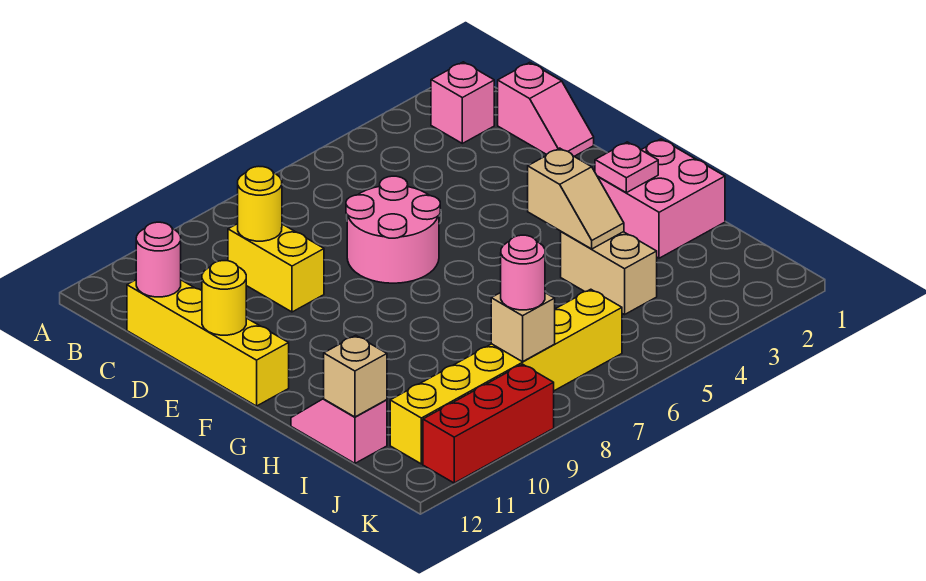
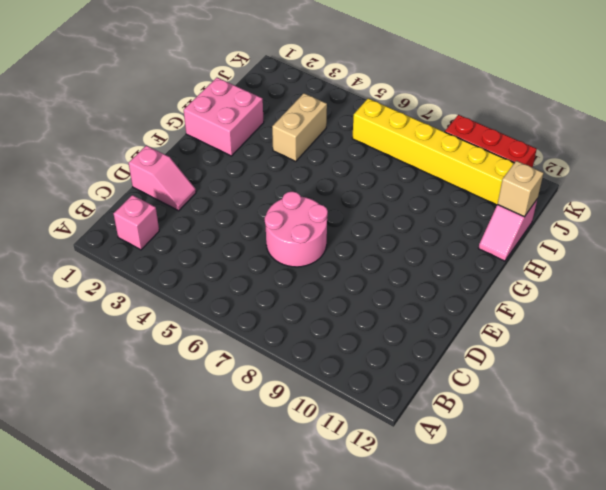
pink 1x2 slope [129,146,196,211] -> pink 1x2 slope turned to [498,62,594,156]
none -> yellow 1x2 brick [228,224,324,312]
none -> yellow 1x4 brick [127,280,289,406]
none -> yellow 1x1 round brick [238,166,282,241]

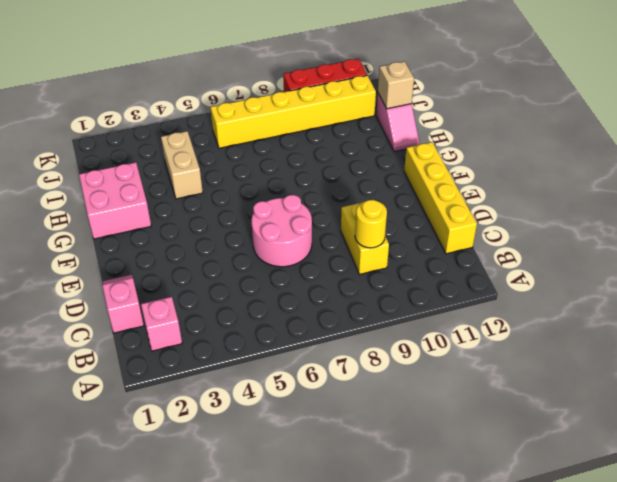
none -> pink 1x1 round brick [136,222,181,297]
none -> yellow 1x1 round brick [202,261,246,335]
none -> pink 1x1 plate [595,142,658,193]

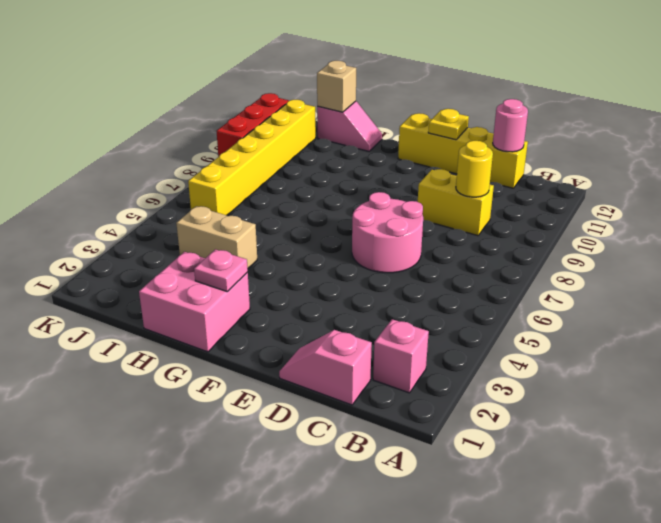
yellow 1x1 plate [428,109,469,140] -> yellow 1x1 round brick [202,261,246,335]
none -> tan 1x2 slope [528,148,624,249]
none -> tan 1x1 brick [491,293,555,362]
none -> pink 1x1 round brick [501,235,545,310]

